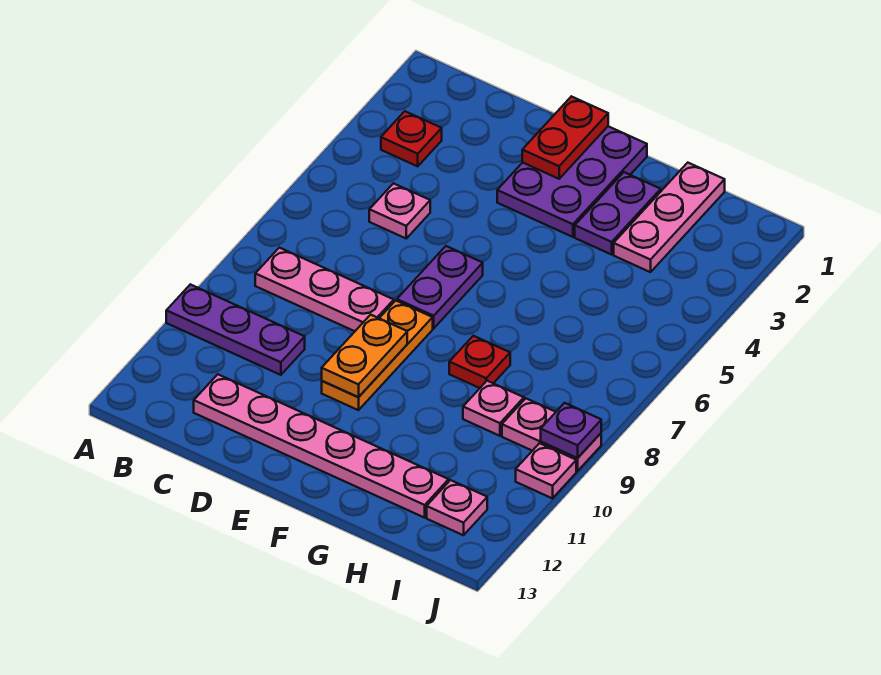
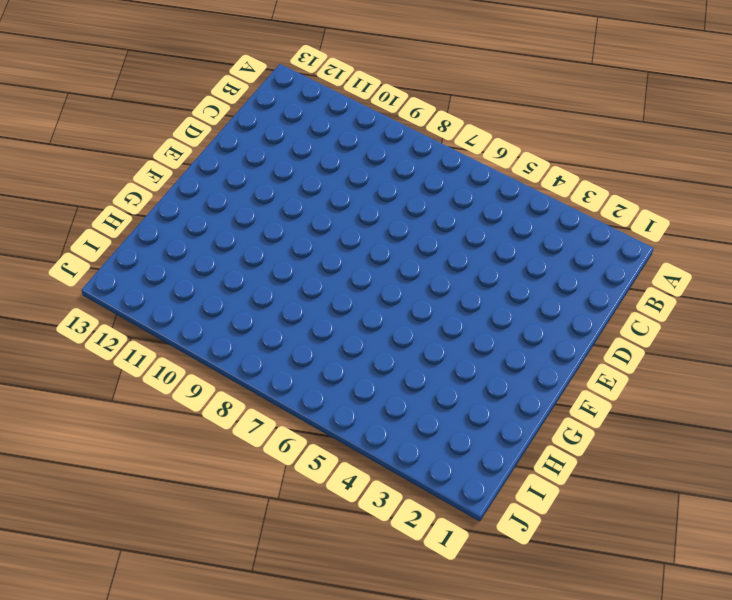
none -> purple 1x3 plate [166,284,305,375]
none -> red 1x1 plate [381,111,442,166]
none -> pink 1x3 plate [255,248,394,331]

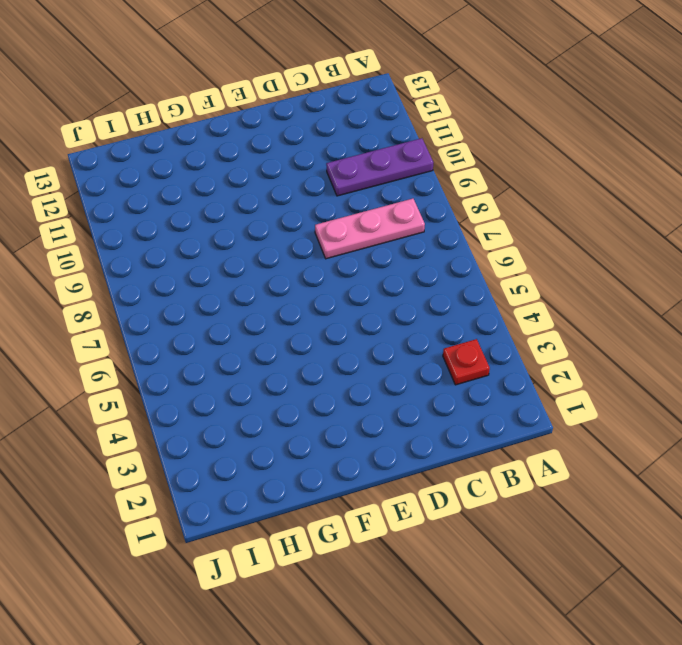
none -> pink 1x1 plate [369,183,430,238]
none -> pink 1x6 plate [194,374,449,518]
none -> purple 2x3 plate [497,126,647,237]

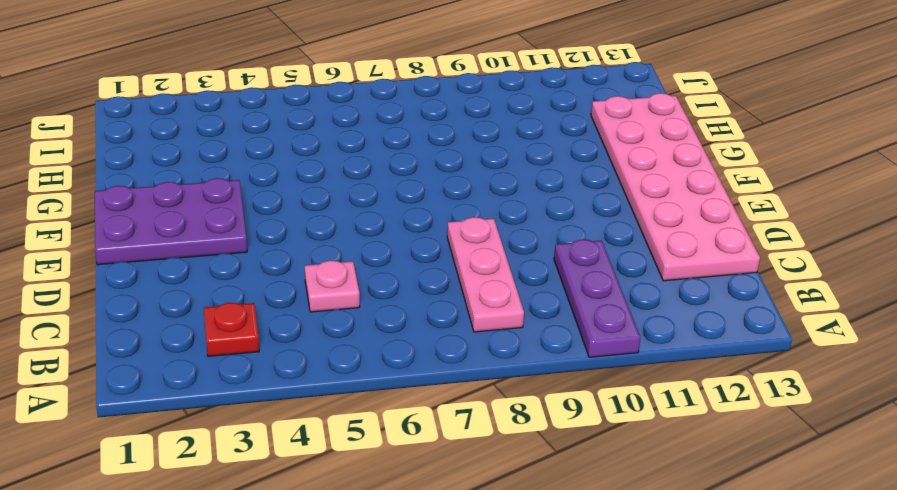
pink 2x6 plate [591,93,760,281] -> pink 1x6 plate [194,374,449,518]
none -> purple 1x2 plate [397,246,483,328]
none -> orange 1x3 plate [322,301,433,410]
none -> purple 1x2 plate [575,172,661,255]

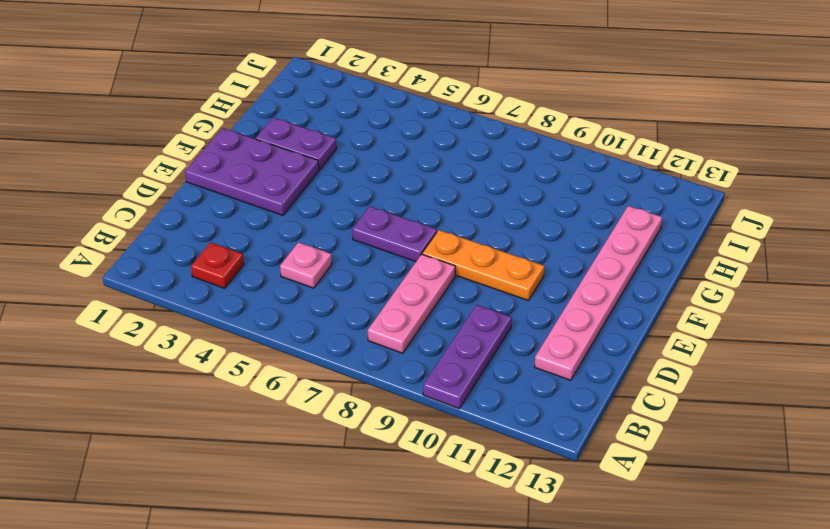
none -> red 1x1 plate [449,336,510,388]
none -> pink 1x3 plate [614,163,725,272]
none -> pink 1x1 plate [463,381,524,436]

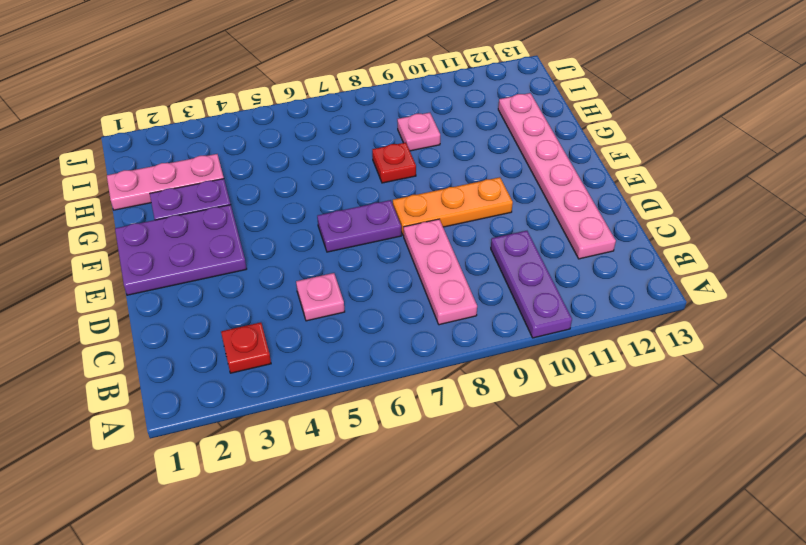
none -> pink 1x2 plate [502,398,601,471]
none -> pink 1x1 plate [427,480,487,535]
none -> pink 1x1 plate [516,443,576,498]

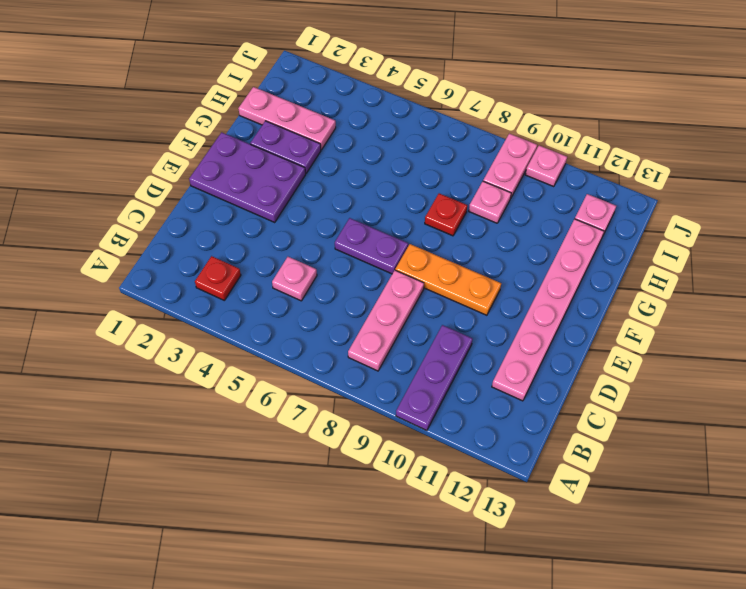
none -> red 1x2 plate [522,96,608,179]
none -> orange 1x2 plate [322,315,407,397]
none -> purple 1x1 plate [541,403,601,458]

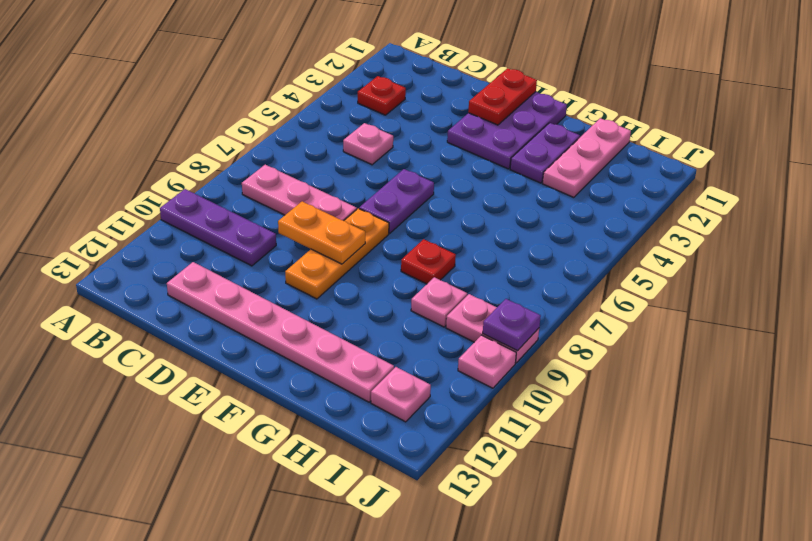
orange 1x2 plate [278,201,365,264] -> orange 1x2 plate turned to [322,315,407,397]

